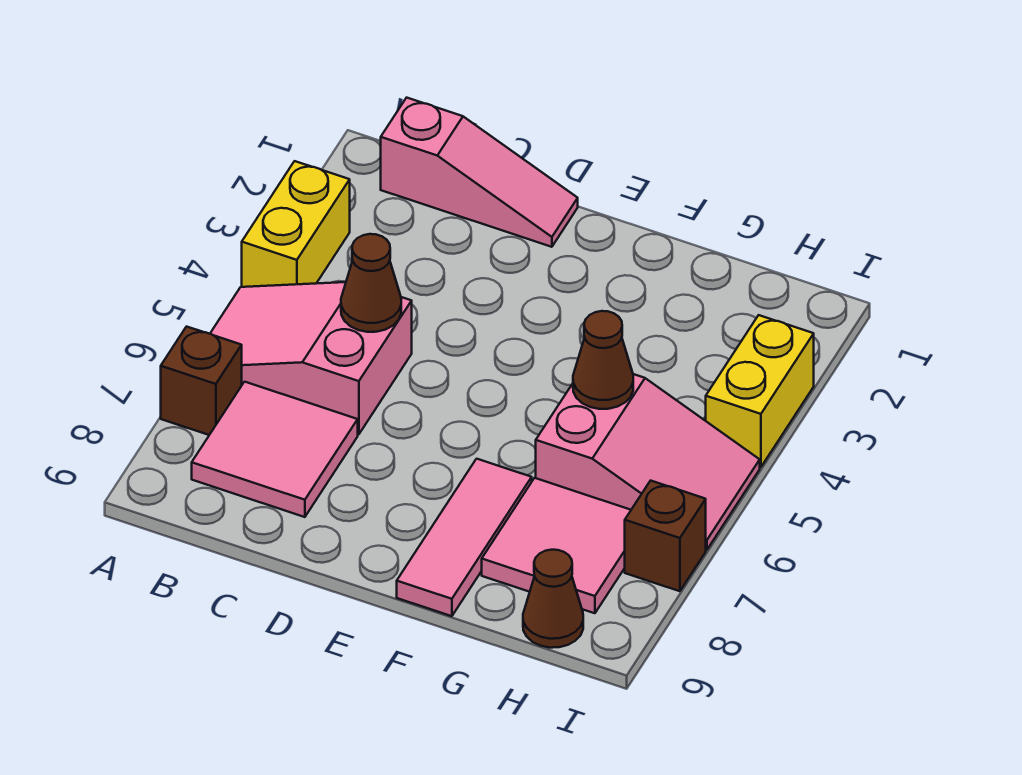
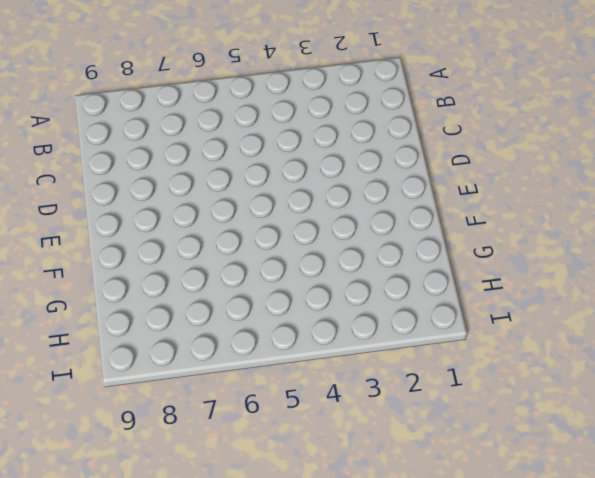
none -> yellow 1x2 brick [242,161,350,287]
none -> pink 2x3 slope [210,282,412,434]
none -> brown 1x1 brick [161,327,242,435]

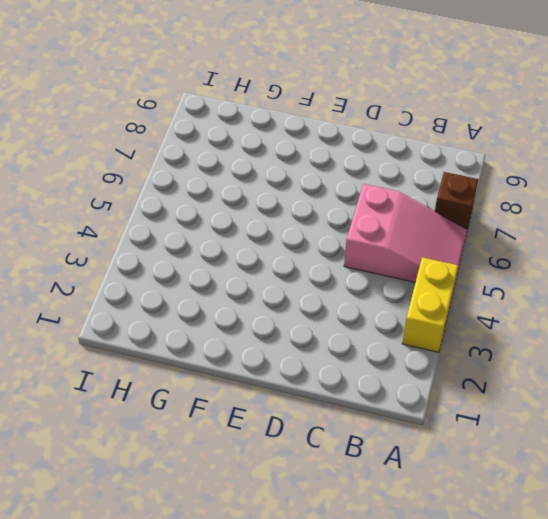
none -> pink 1x3 slope [381,98,578,247]
none -> pink 2x2 tile [192,382,358,517]
none -> pink 1x3 tile [397,459,532,616]

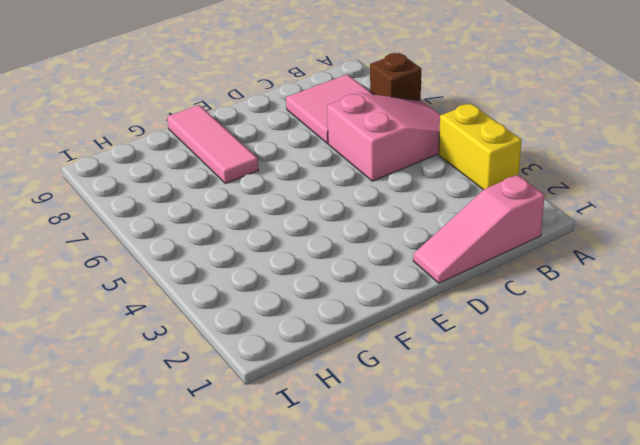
none -> pink 2x3 slope [536,374,760,550]
none -> pink 2x2 tile [482,478,631,613]
none -> brown 1x1 cone [523,550,583,648]

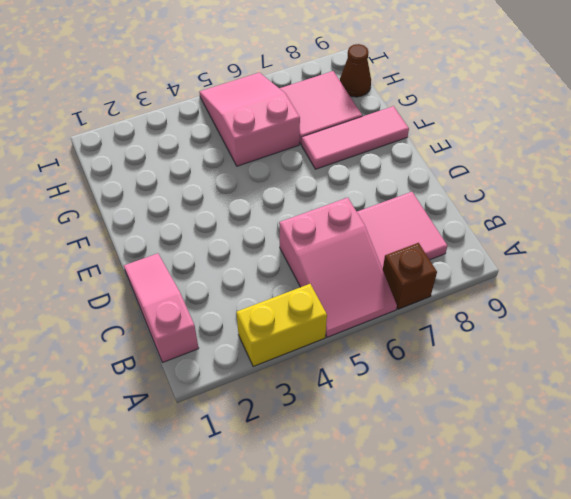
none -> yellow 1x2 brick [706,315,814,467]
none -> brown 1x1 brick [625,481,706,591]
none -> brown 1x1 cone [341,234,401,332]

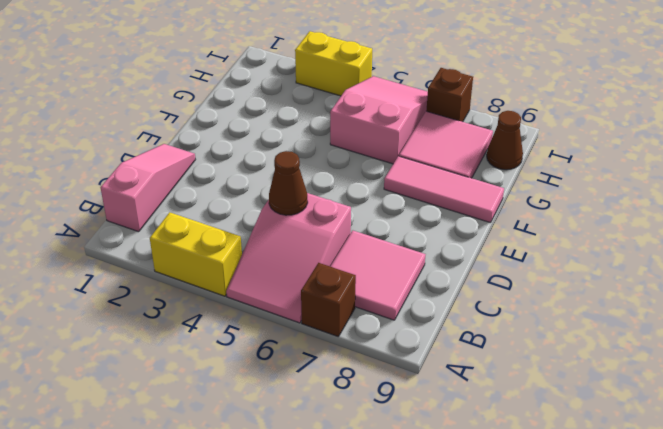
none -> brown 1x1 cone [573,311,633,409]

